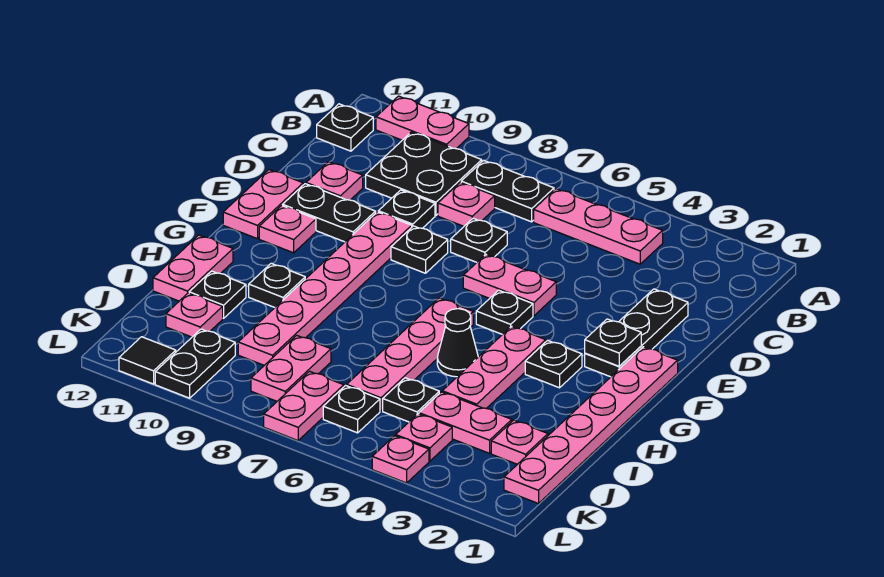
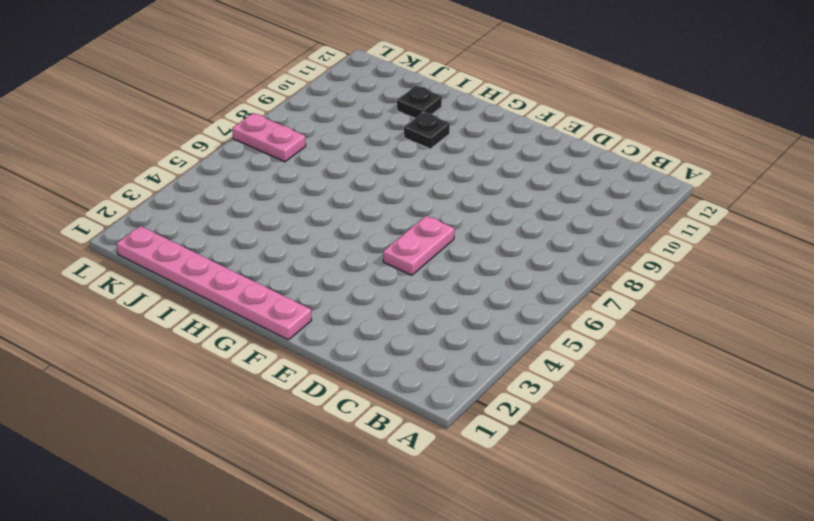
none -> pink 1x2 plate [376,96,469,149]
none -> pink 1x3 plate [534,189,663,264]
none -> black 1x2 plate [461,160,554,222]
none -> black 2x2 plate [366,132,482,215]

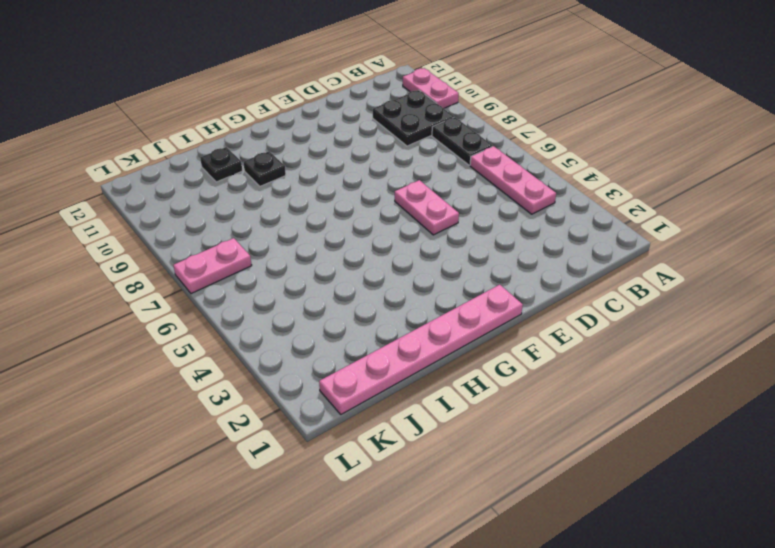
none -> black 1x1 plate [317,104,373,151]
none -> pink 1x1 plate [438,182,495,226]
none -> black 1x3 plate [585,289,688,377]
none -> black 1x1 plate [451,218,507,262]

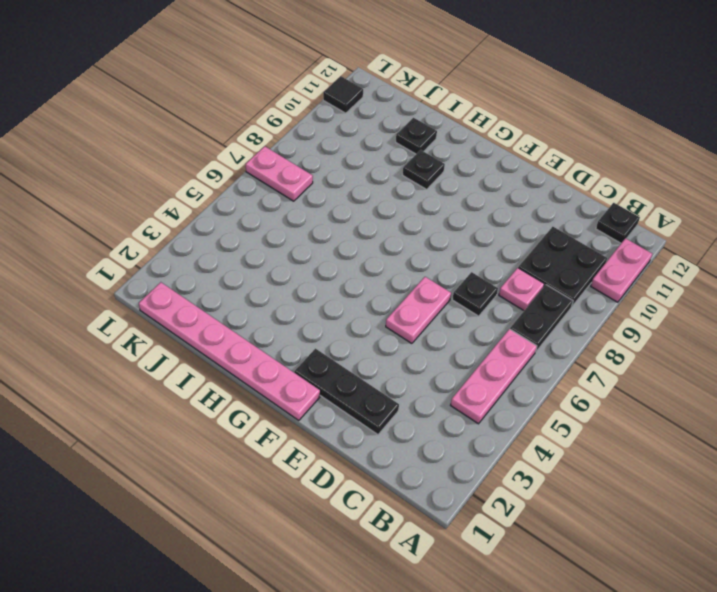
none -> black 1x1 plate [378,190,435,228]
none -> pink 1x1 plate [306,162,363,200]
none -> black 1x1 plate [391,226,448,273]
none -> pink 1x6 plate [238,212,412,365]

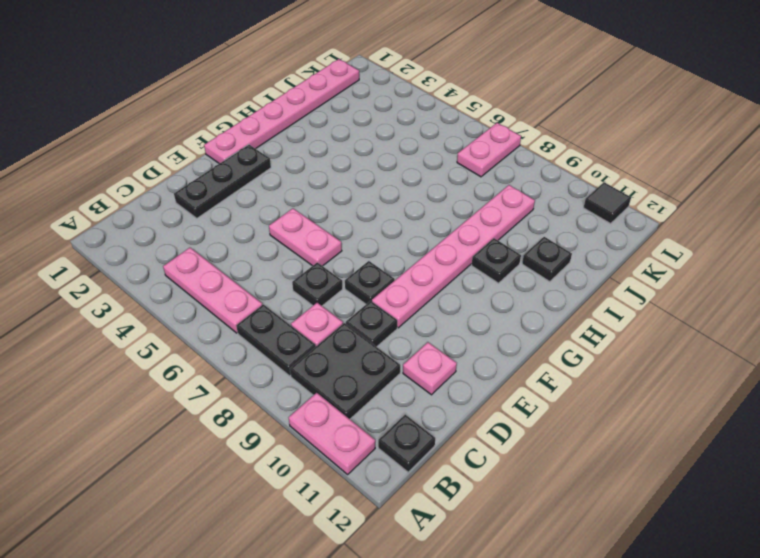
none -> black 1x2 plate [283,184,376,242]
none -> pink 1x2 plate [223,170,303,239]
none -> black 1x1 plate [476,290,533,334]
none -> pink 1x1 plate [259,206,316,253]

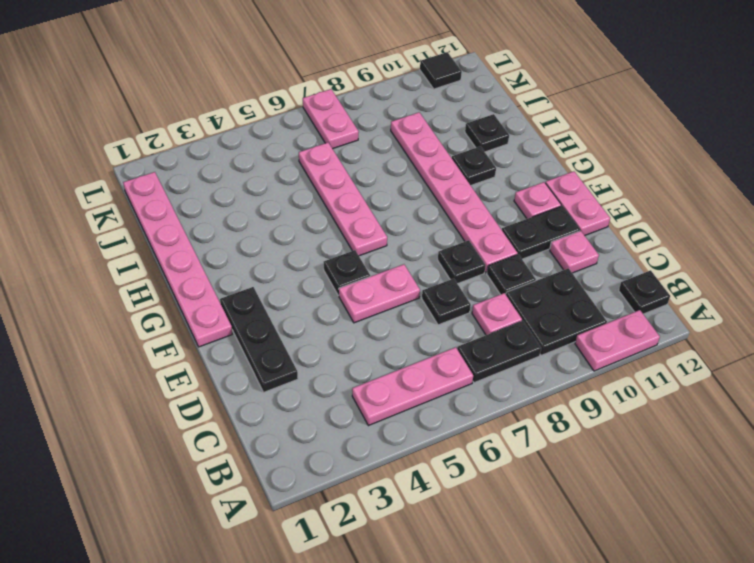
none -> black 1x1 plate [525,340,582,388]
none -> pink 1x3 plate [442,326,546,408]
none -> black 1x1 cone [437,309,478,377]
none -> pink 1x2 plate [153,235,233,301]

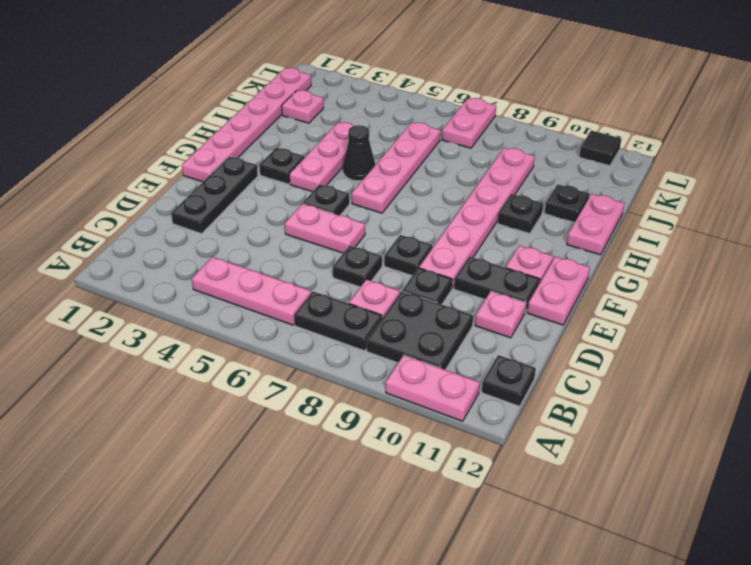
none -> pink 1x2 plate [419,392,512,453]
none -> black 1x1 plate [383,378,439,422]
none -> pink 1x2 plate [251,335,331,401]
none -> pink 1x1 plate [166,293,223,337]

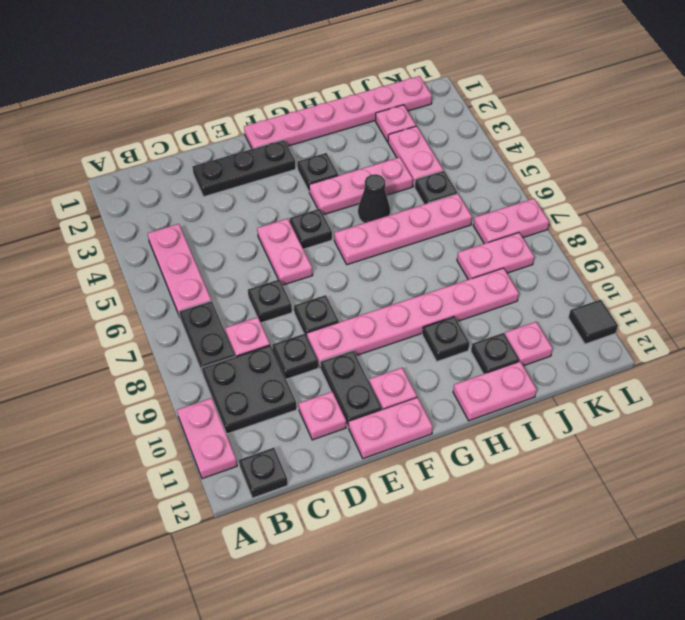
none -> pink 1x1 plate [396,414,452,461]
none -> black 1x1 plate [323,386,380,433]
none -> black 1x2 plate [155,329,235,398]
none -> pink 1x1 plate [372,436,429,483]

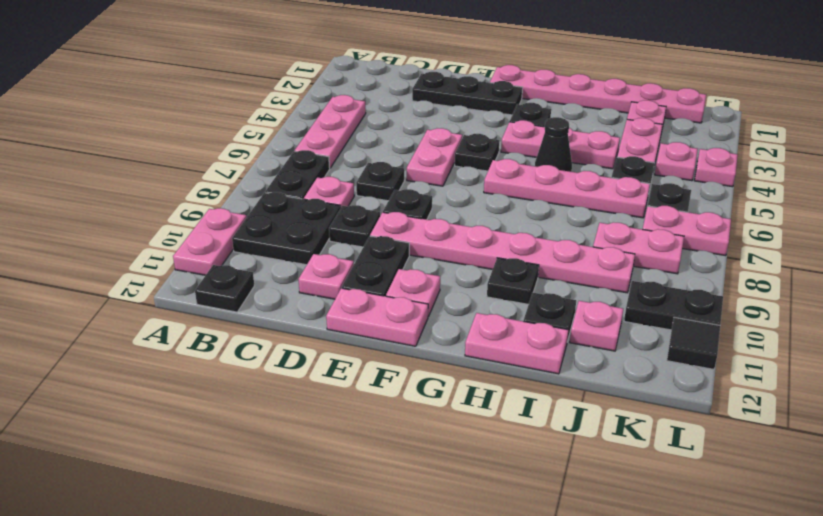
none -> black 1x1 plate [585,319,641,366]

